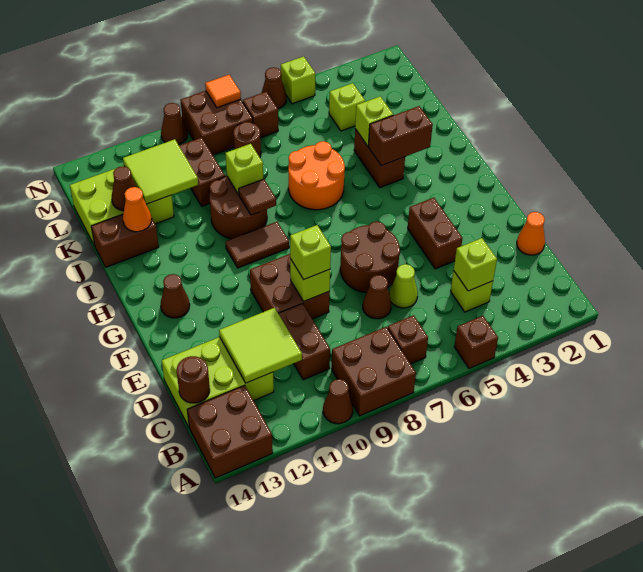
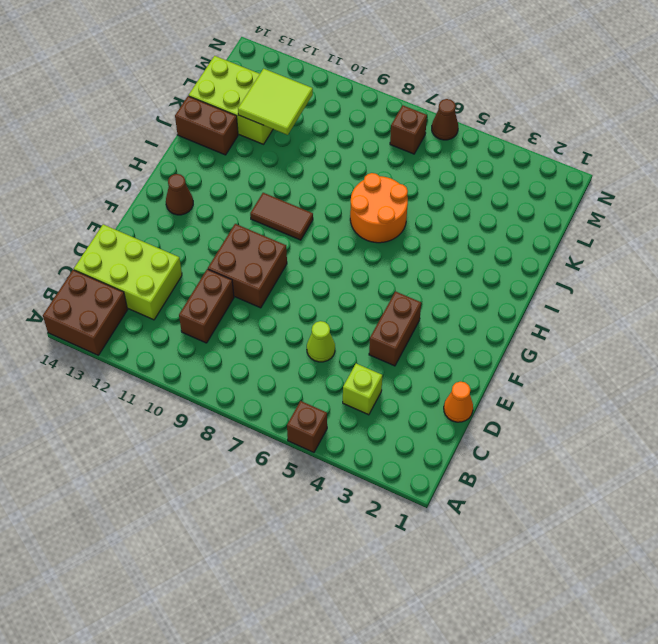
none -> brown 2x2 brick [332,327,416,416]
none -> brown 1x1 cone [323,379,353,424]
none -> brown 1x1 brick [388,315,428,364]
none -> brown 1x1 cone [363,275,391,319]

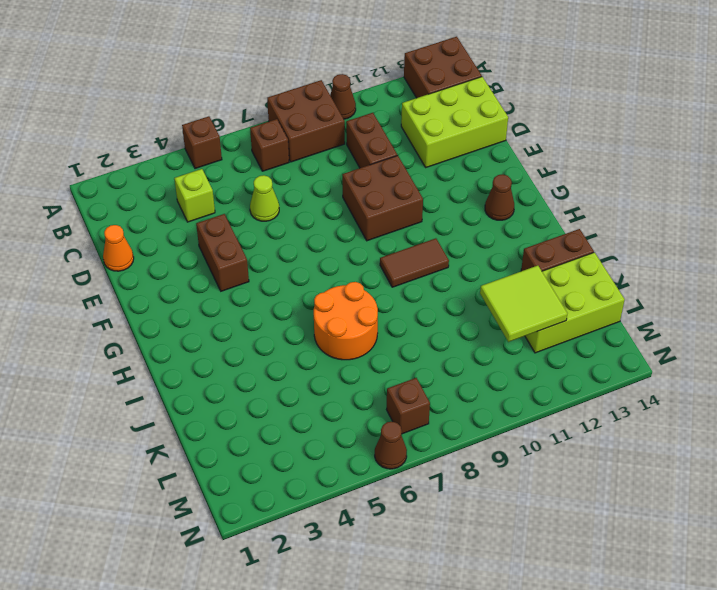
none -> brown 1x1 cone [363,275,391,319]
none -> brown 2x2 round brick [340,222,400,293]
none -> brown 1x2 brick [354,129,405,188]
none -> brown 2x2 round brick [210,176,267,239]

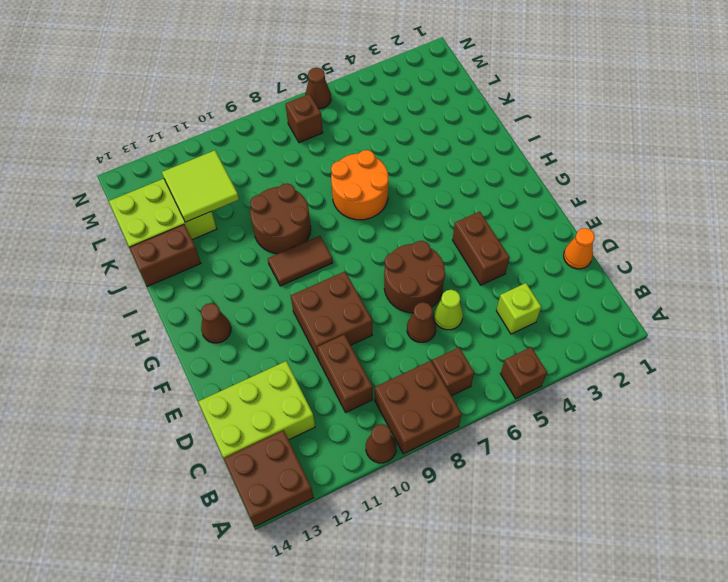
none -> brown 1x2 brick [354,129,405,188]
none -> brown 1x2 brick [179,138,225,206]
none -> lime 1x1 brick [329,83,365,131]
none -> brown 1x1 round brick [233,122,261,157]

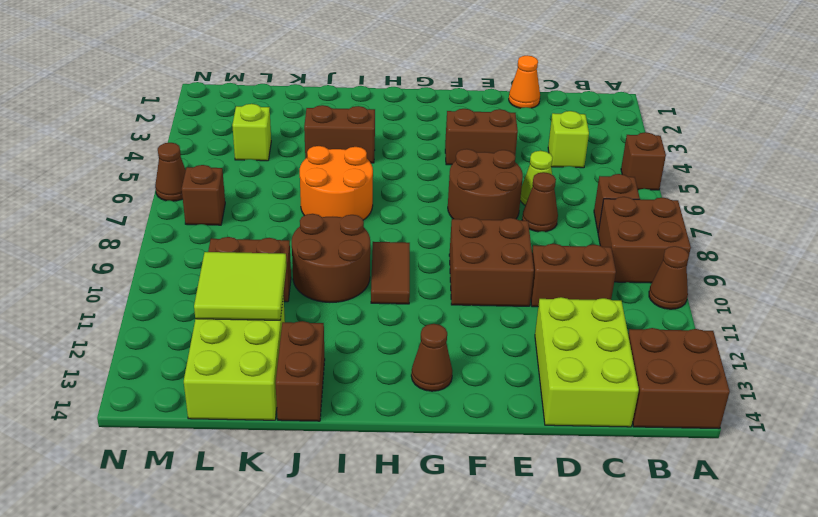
none -> brown 1x1 round brick [233,122,261,157]
none -> brown 2x2 brick [180,91,253,155]
none -> lime 1x1 brick [281,56,315,104]
none -> brown 1x1 cone [161,103,188,145]

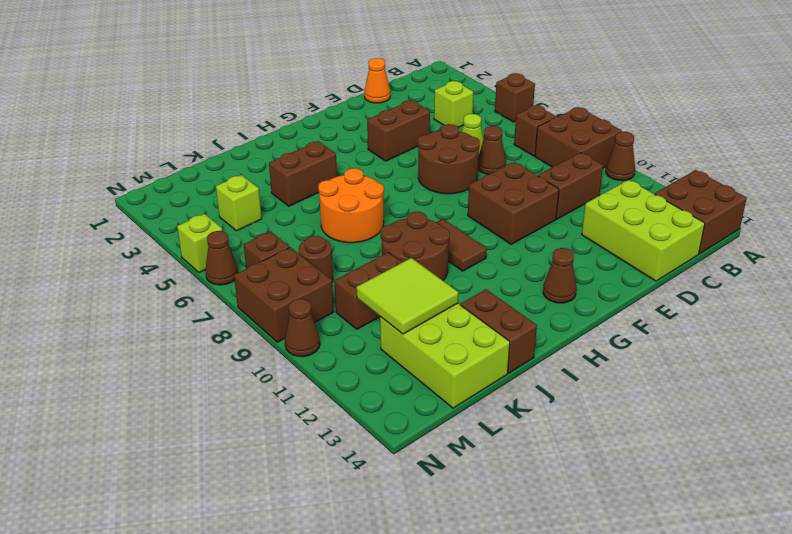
none -> lime 1x1 brick [454,238,497,291]
none -> lime 2x2 tile [219,308,302,383]
none -> brown 1x1 round brick [177,356,210,403]
none -> lime 1x1 brick [290,259,330,301]

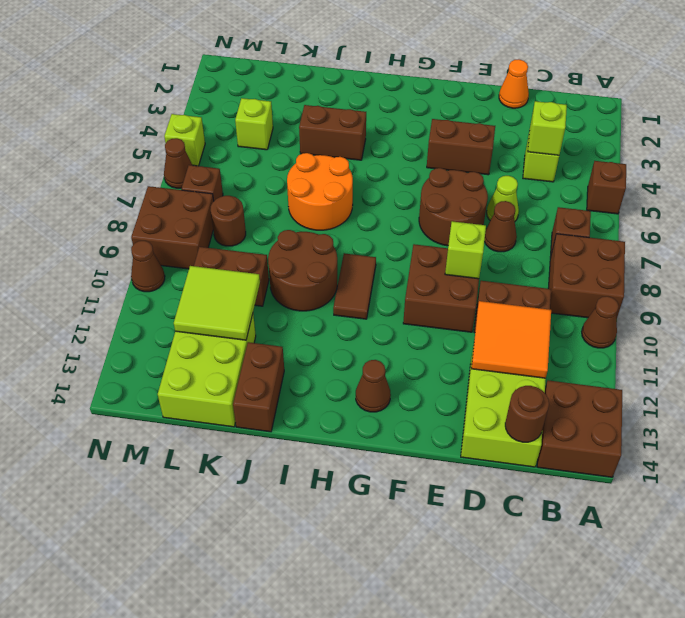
orange 2x2 tile [471,301,551,378] -> lime 2x2 tile [219,308,302,383]
none -> brown 1x2 brick [368,106,433,166]
none -> brown 1x1 tile [239,179,276,215]
none -> lime 1x1 brick [355,96,393,146]
none -> lime 1x1 brick [225,144,263,195]

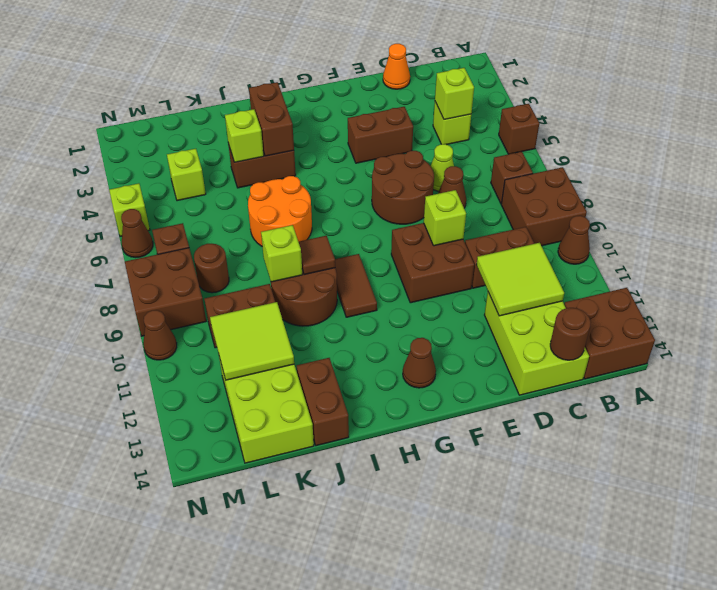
none -> orange 1x1 cone [123,187,152,232]
none -> brown 1x1 cone [111,166,136,211]
none -> orange 1x1 tile [205,75,241,108]
none -> lime 1x1 brick [290,225,331,279]

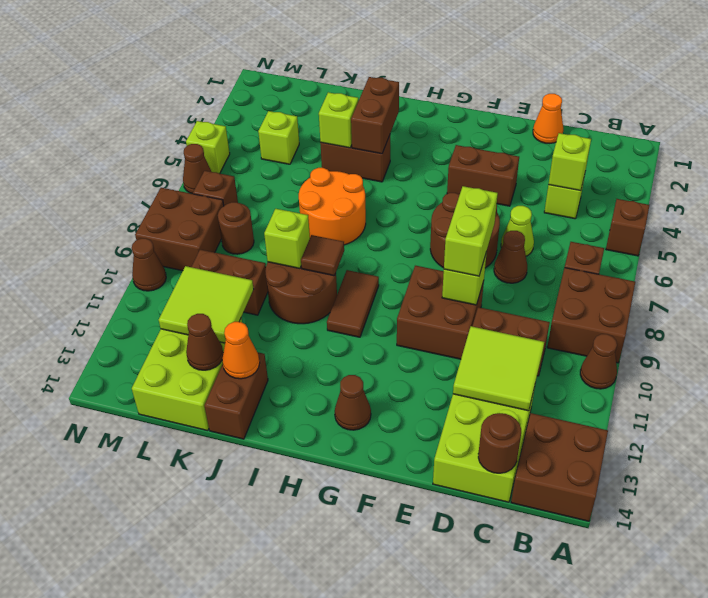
lime 1x2 brick [444,186,498,276] -> lime 1x1 brick [290,225,331,279]
none -> orange 1x1 tile [205,75,241,108]

